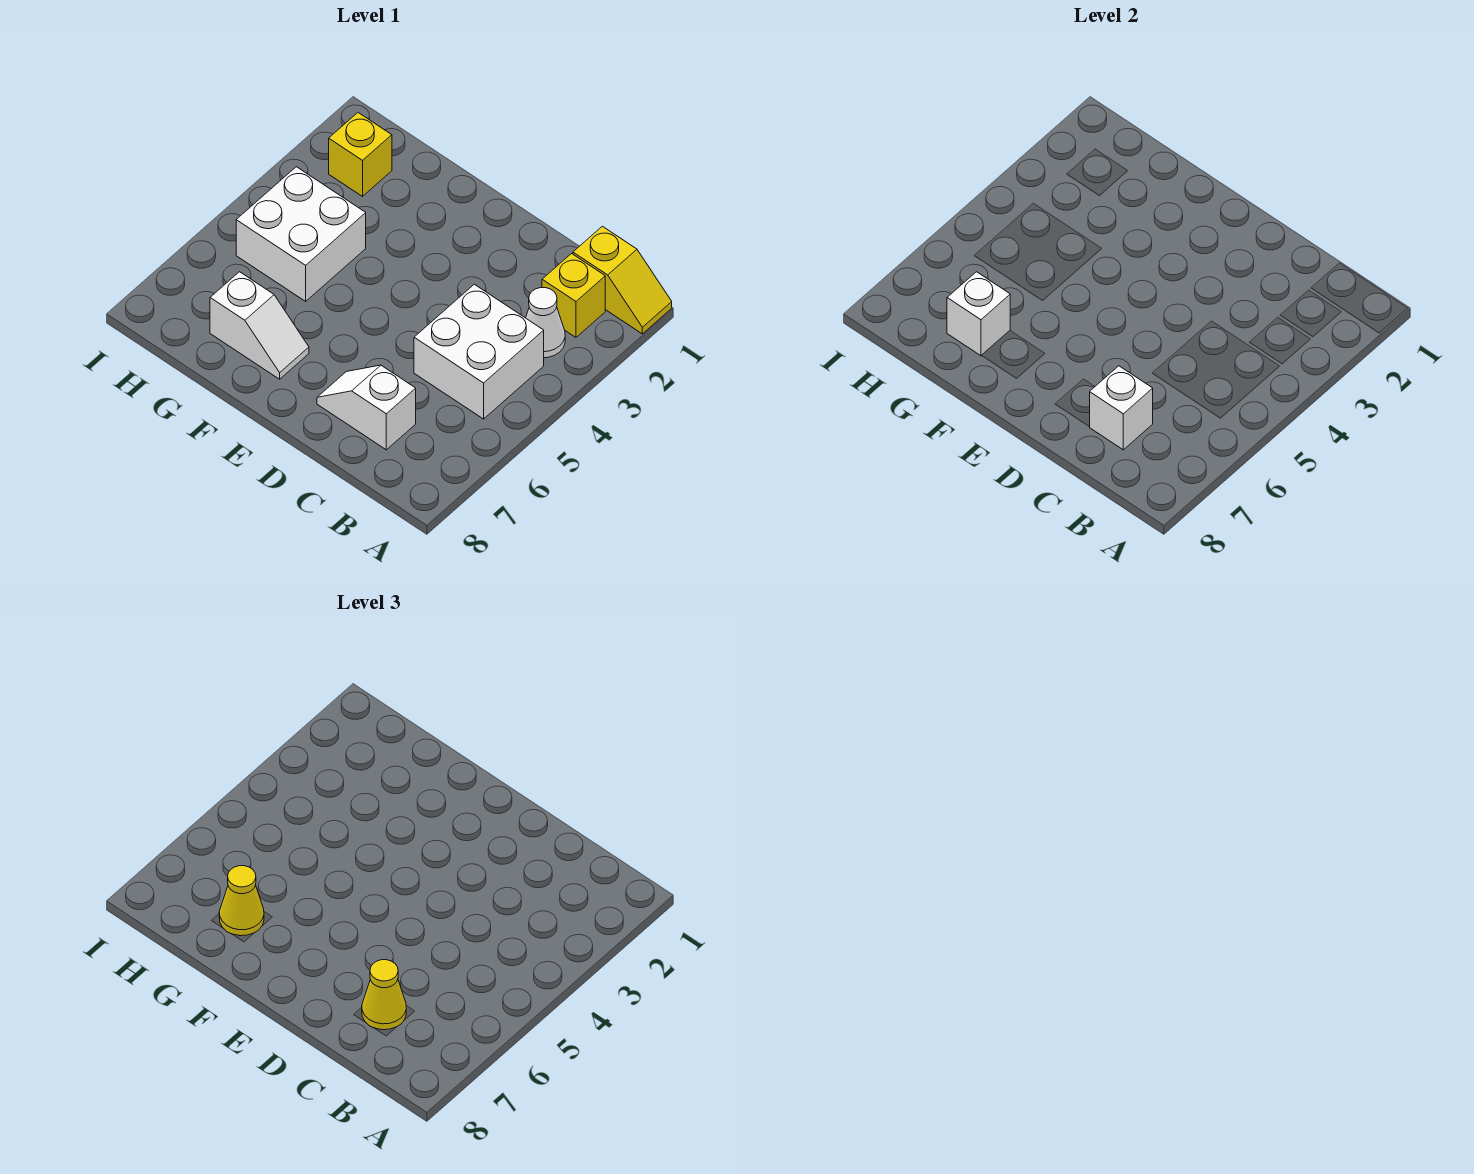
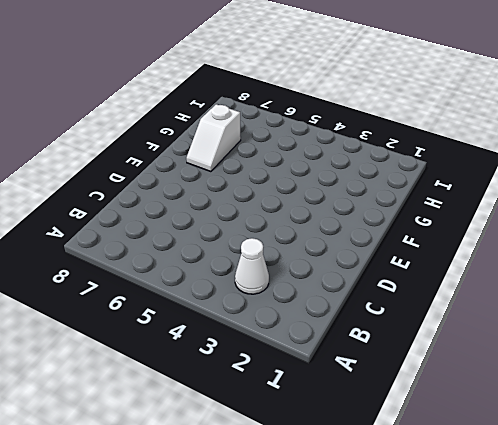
none -> yellow 1x2 slope [573,226,672,334]
none -> yellow 1x1 brick [542,254,605,337]
none -> white 2x2 brick [414,284,544,419]

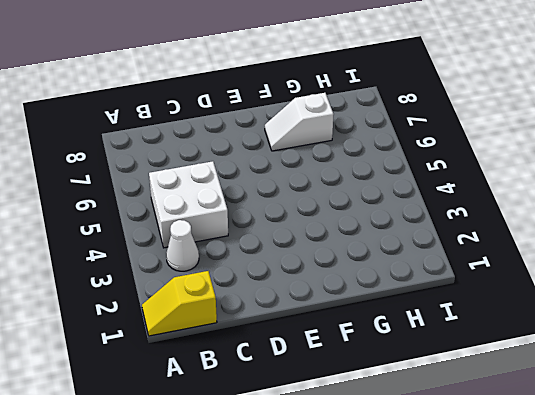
none -> yellow 1x1 brick [542,254,605,337]
none -> white 1x2 slope [317,365,416,450]
none -> white 2x2 brick [236,167,366,301]

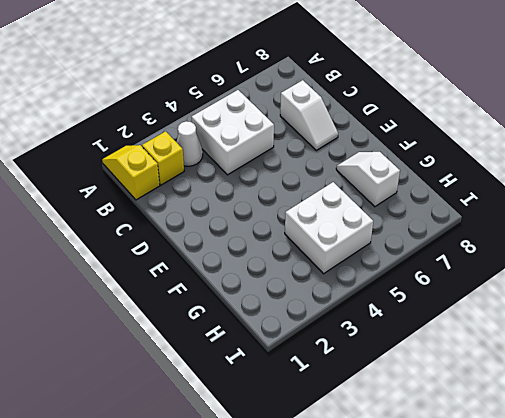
none -> yellow 1x1 brick [329,113,392,196]
none -> white 1x1 brick [1090,366,1153,450]
none -> white 1x1 brick [947,272,1010,356]

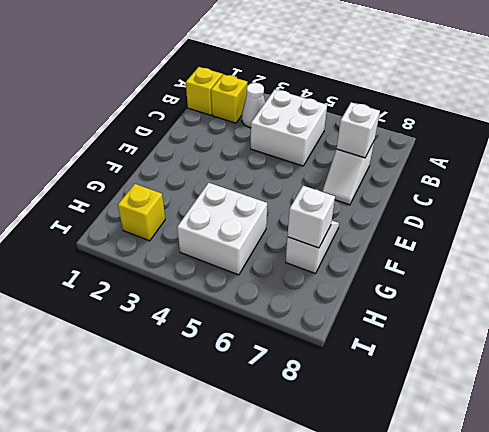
none -> yellow 1x1 cone [362,960,406,1030]
none -> yellow 1x1 cone [219,866,264,936]

